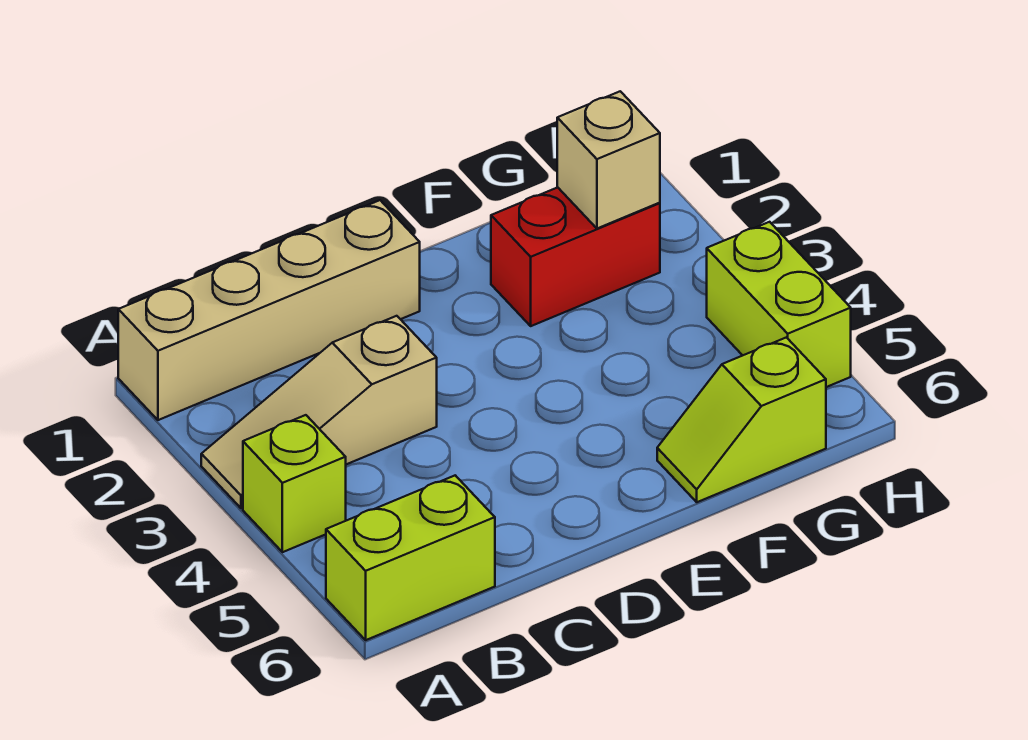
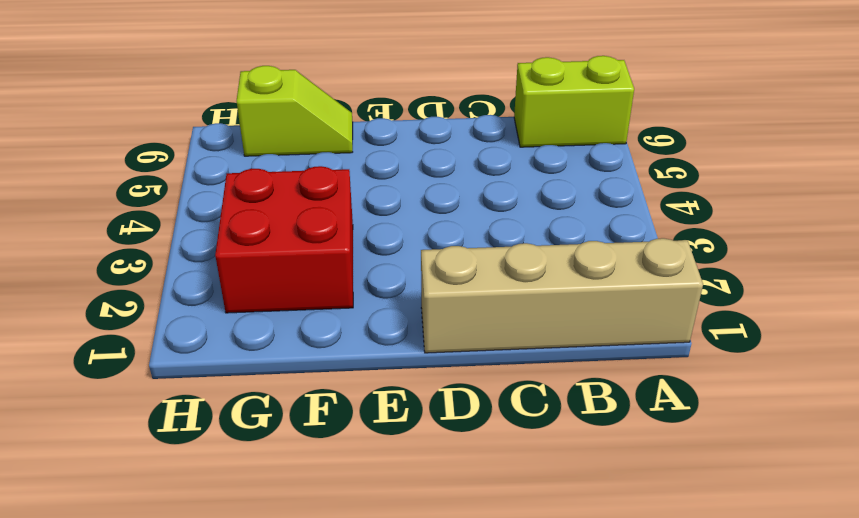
red 2x2 brick [215,166,353,313] -> red 1x2 brick [491,187,660,326]
none -> tan 1x3 slope [201,316,437,508]
none -> lime 1x1 brick [243,415,346,552]

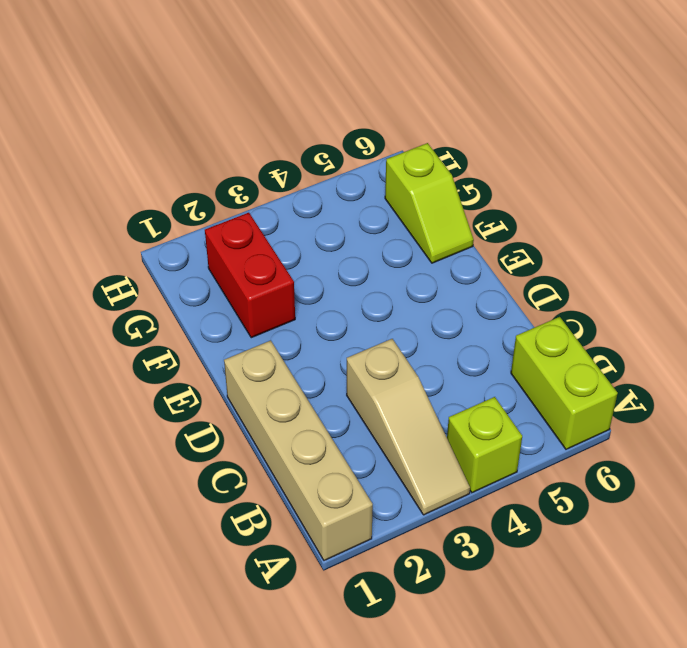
none -> lime 1x2 brick [707,222,851,387]
none -> tan 1x1 brick [557,91,660,228]

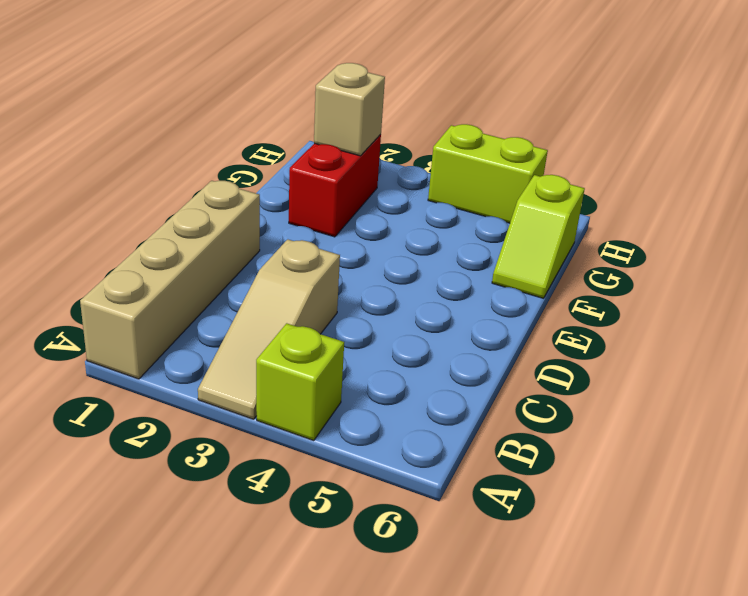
none -> lime 1x2 brick [326,475,495,640]

